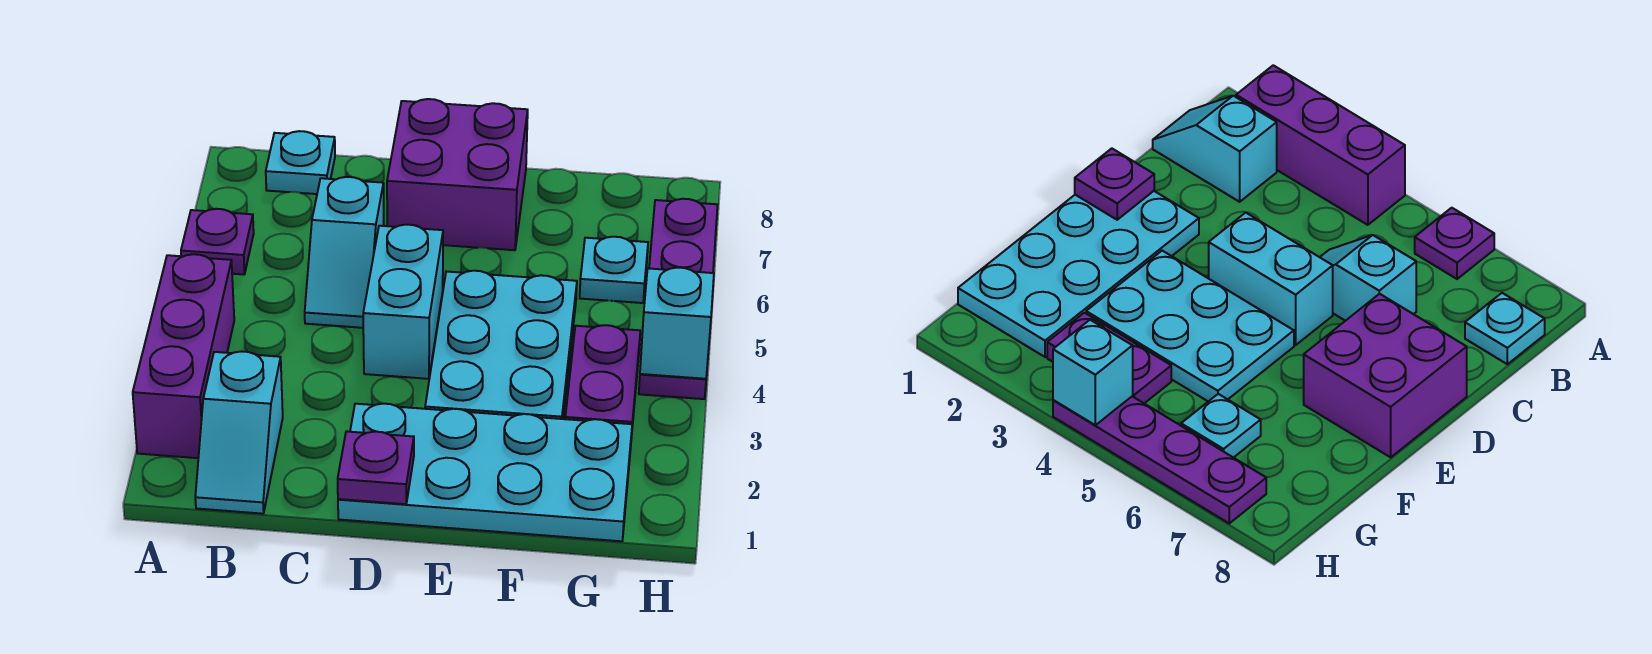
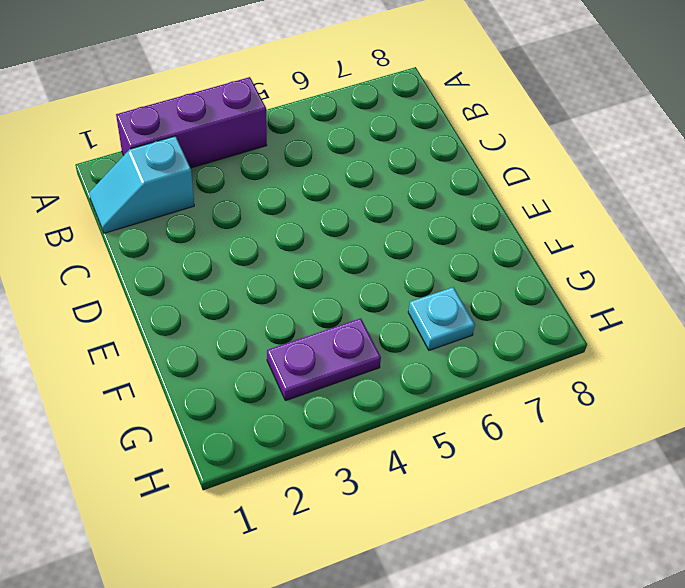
none -> purple 1x1 plate [181,209,254,274]
none -> cyan 1x1 plate [266,131,335,194]
none -> cyan 1x2 slope [305,177,384,328]

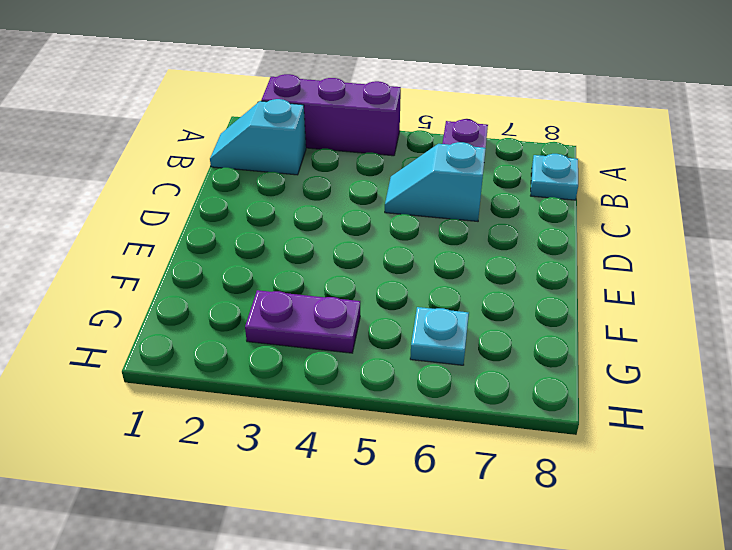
none -> cyan 2x4 plate [338,404,632,541]
none -> cyan 1x2 brick [363,225,443,379]
none -> purple 2x2 brick [387,99,528,250]

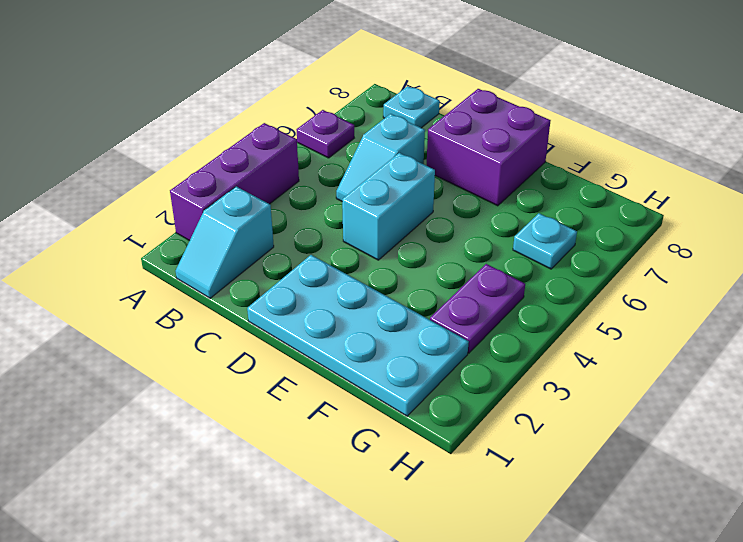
none -> cyan 2x3 plate [425,271,577,419]
none -> purple 1x4 plate [639,199,717,399]
none -> purple 1x1 plate [338,431,414,504]

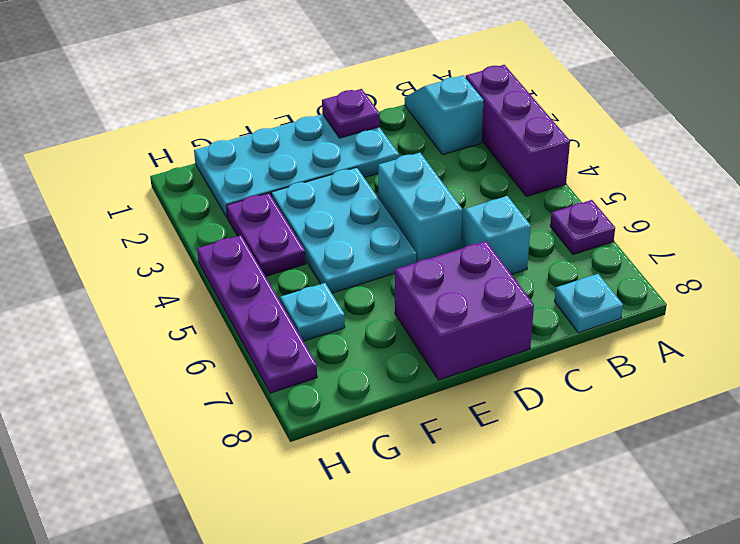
none -> cyan 1x1 brick [640,268,714,379]

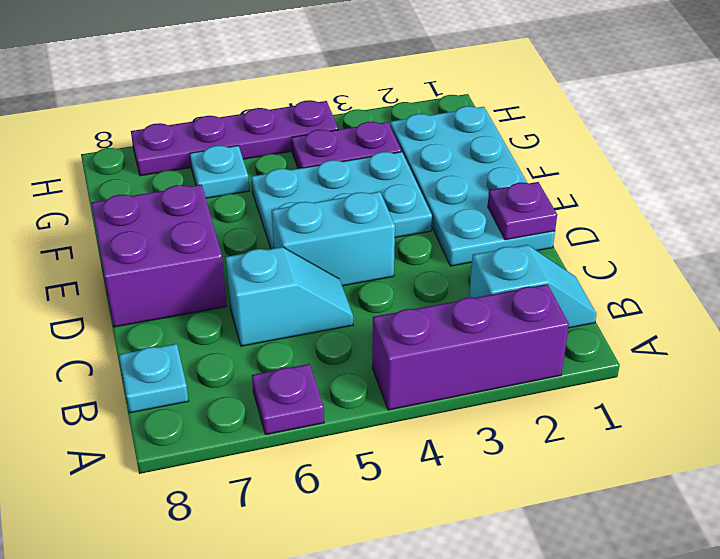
none -> cyan 1x1 brick [640,268,714,379]

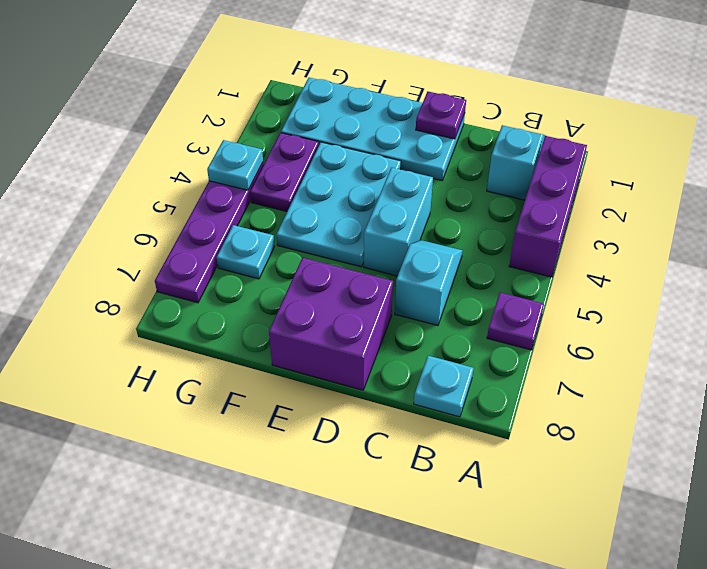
cyan 1x1 plate [207,140,263,190] -> cyan 1x1 brick [640,268,714,379]

